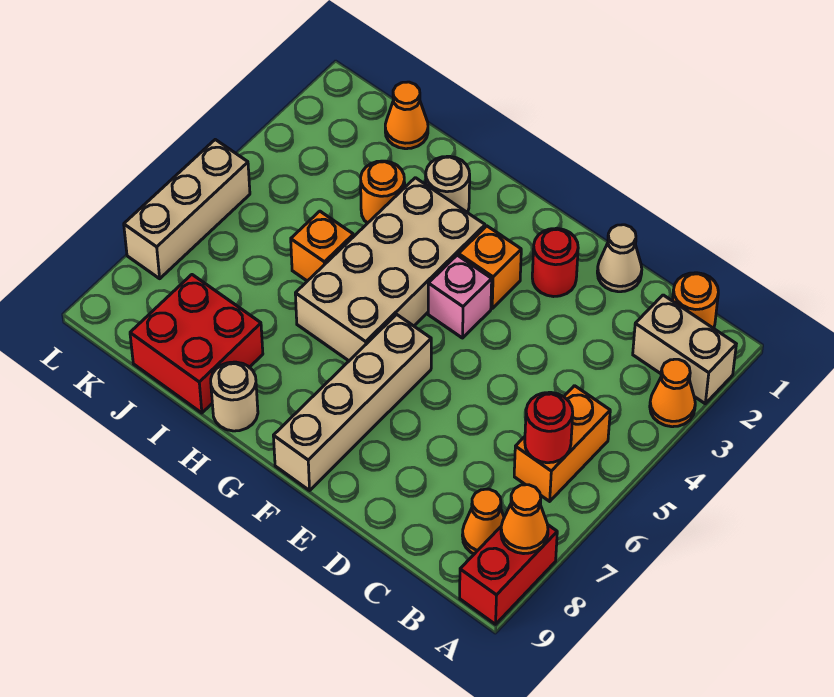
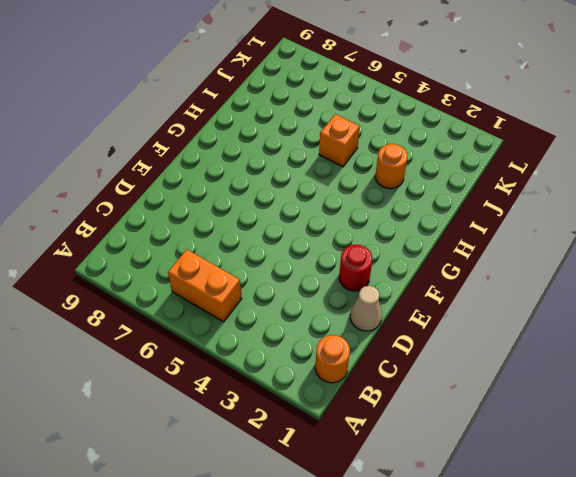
none -> tan 1x2 brick [633,295,736,404]
none -> orange 1x1 cone [650,359,695,427]
none -> red 1x2 brick [460,524,557,624]

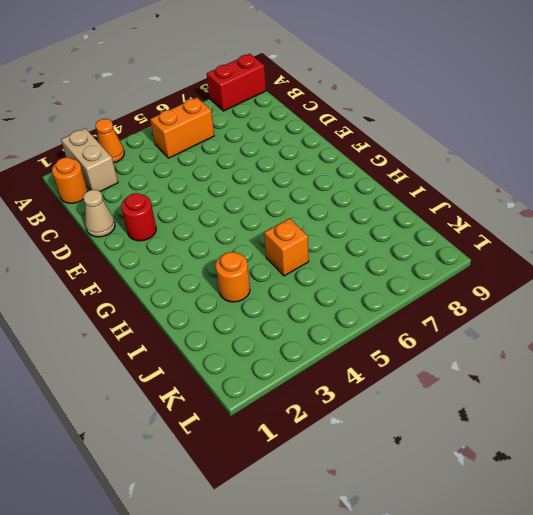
none -> orange 1x1 cone [462,489,504,554]
none -> orange 1x1 brick [459,226,521,308]
none -> pink 1x1 brick [428,255,492,338]

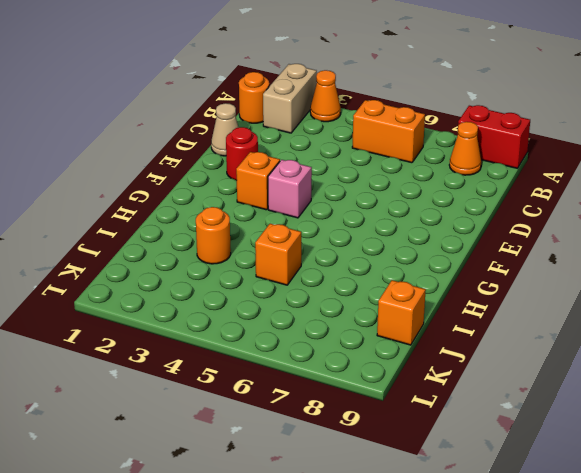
orange 1x1 brick [377,280,426,345] -> red 2x2 brick [130,275,263,413]
none -> tan 1x4 brick [273,314,431,490]
none -> tan 2x4 brick [295,178,485,361]
none -> tan 1x1 round brick [426,156,470,213]

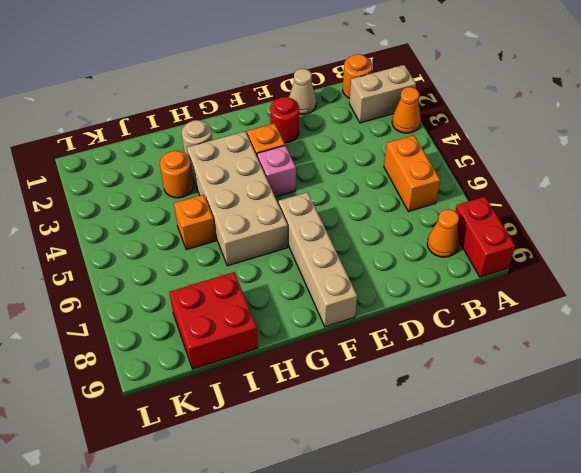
none -> tan 1x1 round brick [211,362,258,431]
none -> orange 1x1 cone [385,82,428,149]
none -> tan 1x3 brick [124,140,250,279]

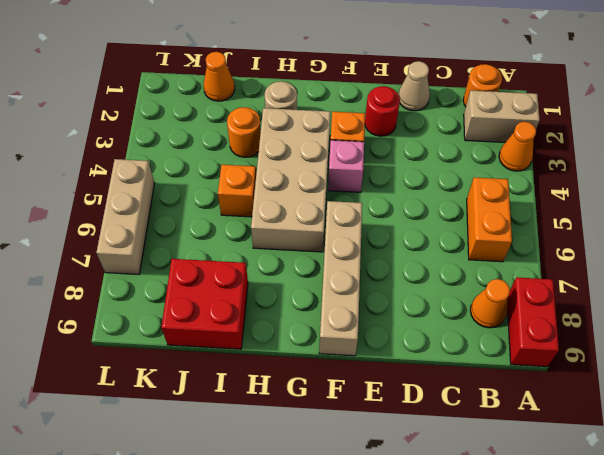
none -> tan 1x1 round brick [211,362,258,431]
none -> orange 1x1 cone [501,485,548,554]
none -> red 1x1 round brick [525,392,573,463]

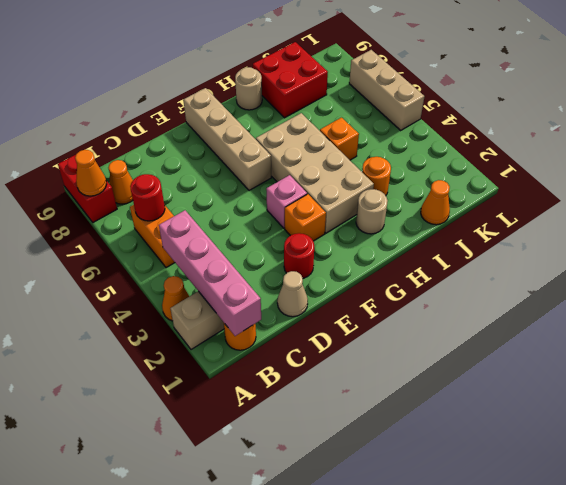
pink 1x4 brick [159,210,261,336] -> none

